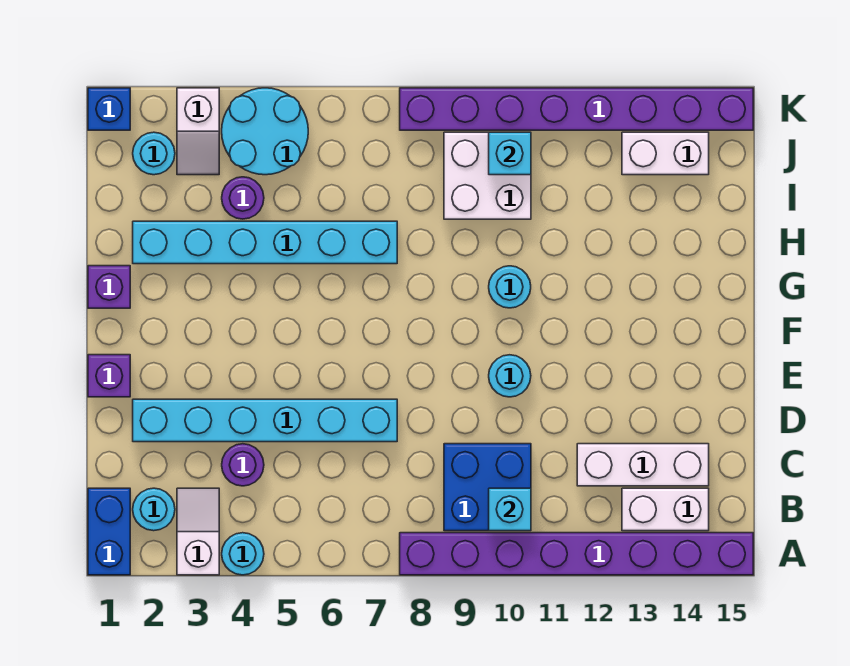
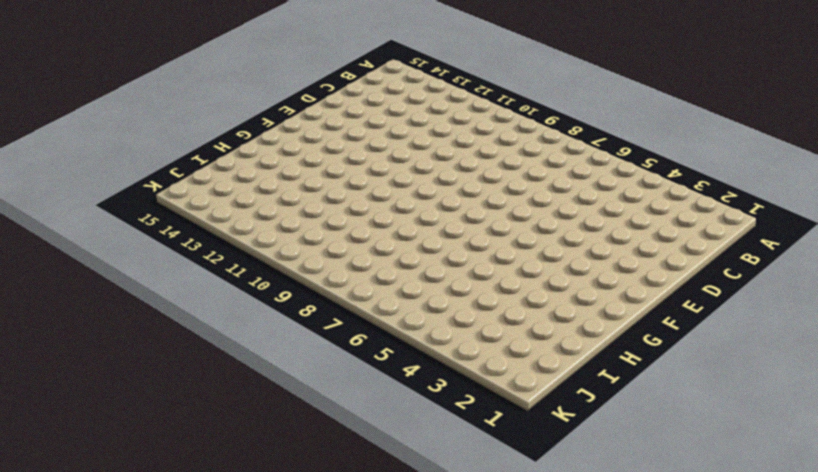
none -> blue 1x2 brick [88,488,130,575]
none -> white 1x2 slope [177,488,219,575]
none -> cyan 1x1 round brick [222,533,264,575]

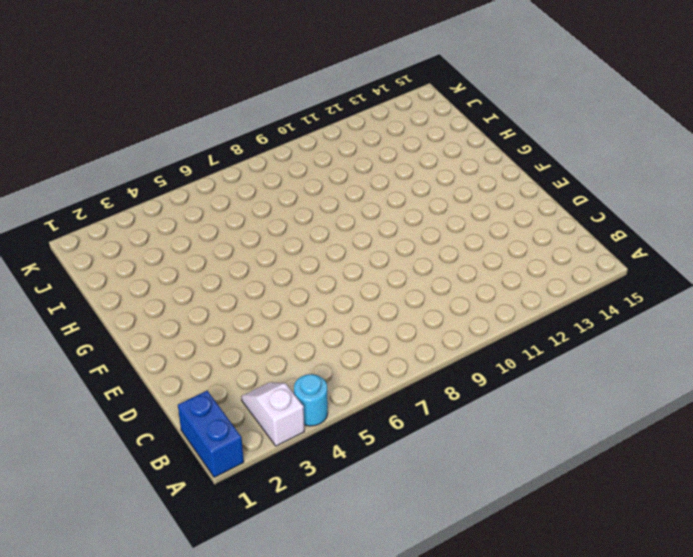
none -> purple 1x8 brick [400,533,753,575]
none -> cyan 1x1 round brick [133,488,175,531]
none -> blue 2x2 brick [444,444,531,531]

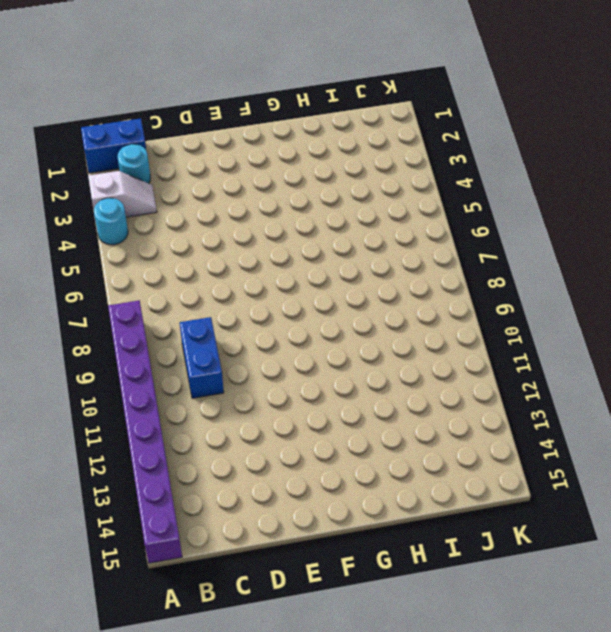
blue 1x2 brick [180,317,224,398] -> blue 2x2 brick [444,444,531,531]
none -> white 1x2 brick [622,488,709,531]
none -> purple 1x1 round brick [222,444,264,486]
none -> white 1x3 brick [577,444,709,486]

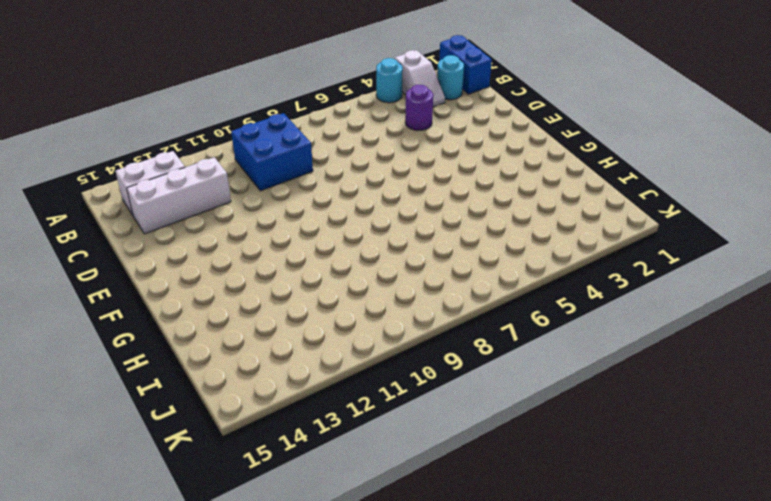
none -> purple 1x8 brick [400,533,753,575]
none -> cyan 1x6 brick [133,399,397,442]
none -> purple 1x1 brick [88,355,130,397]

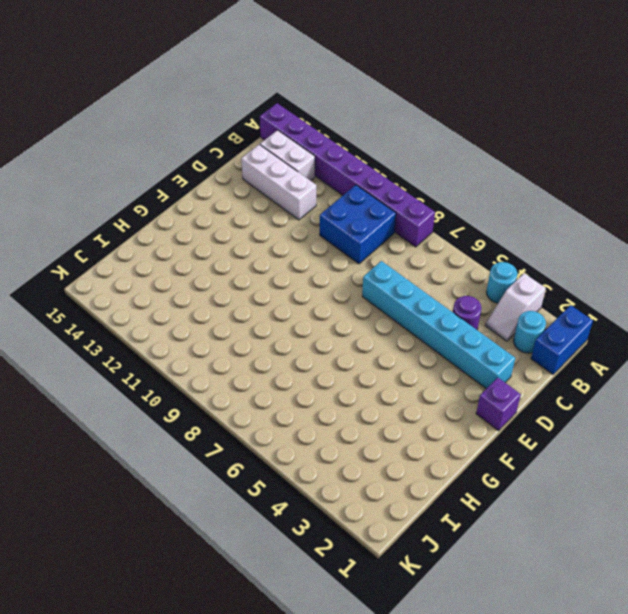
none -> cyan 1x1 round brick [489,355,531,397]
none -> purple 1x1 brick [88,266,130,308]
none -> cyan 1x1 round brick [489,266,531,308]

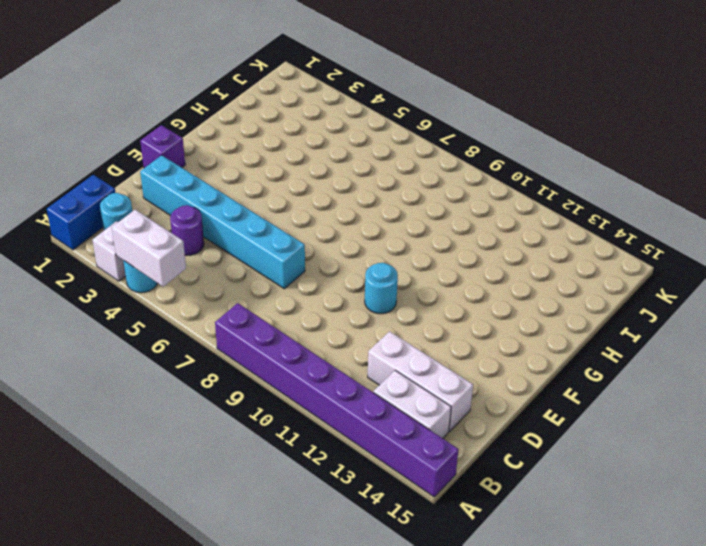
white 1x2 brick [112,210,186,287] -> white 1x2 brick moved to [622,132,709,175]
none -> blue 2x2 brick [444,444,531,531]
none -> purple 1x1 brick [88,266,130,308]
none -> cyan 1x1 round brick [489,266,531,308]

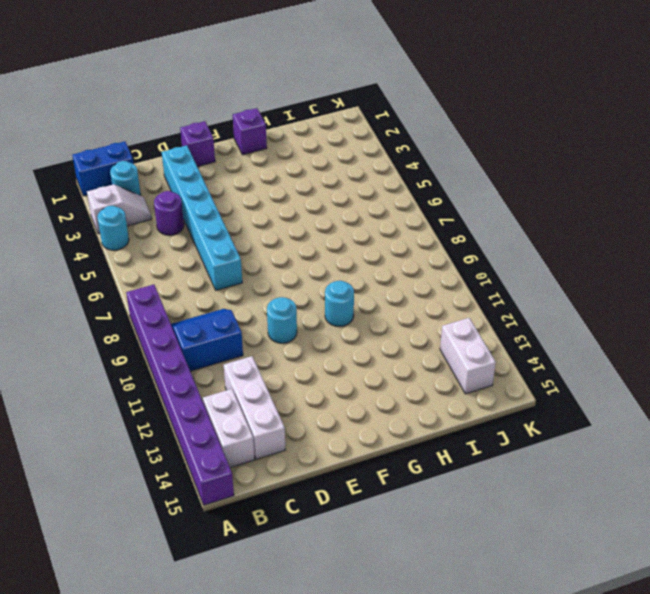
blue 2x2 slope [171,309,243,371] -> blue 2x2 brick [444,444,531,531]
none -> cyan 1x6 brick [133,221,397,264]
none -> purple 1x1 round brick [222,177,264,219]
none -> white 2x2 brick [444,132,531,219]

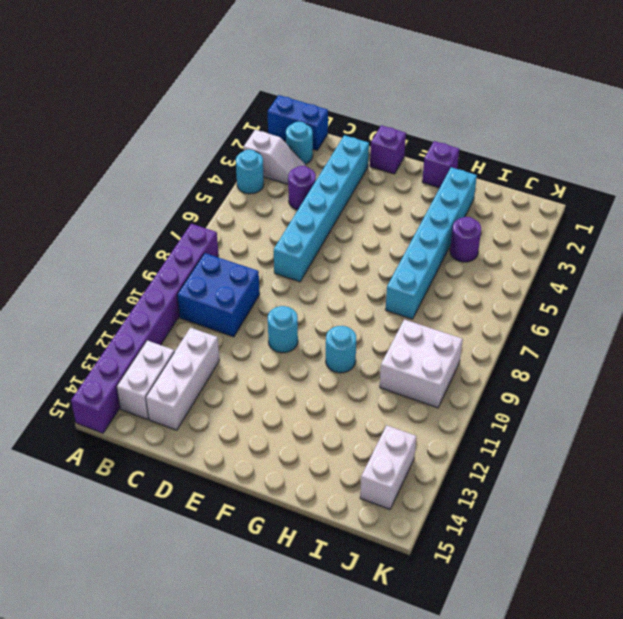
none -> cyan 1x1 round brick [133,132,175,175]
none -> white 1x2 slope [177,88,219,175]
none -> cyan 2x2 round brick [222,88,308,175]

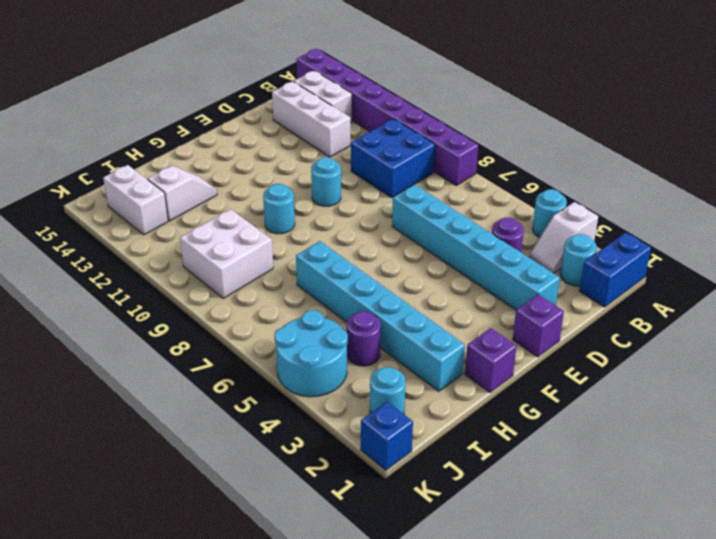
white 1x2 slope [148,166,217,221] -> white 1x2 slope moved to [177,88,219,175]
none -> purple 1x8 brick [400,88,753,130]
none -> cyan 1x1 brick [489,488,531,531]
none -> cyan 1x1 brick [489,132,531,175]

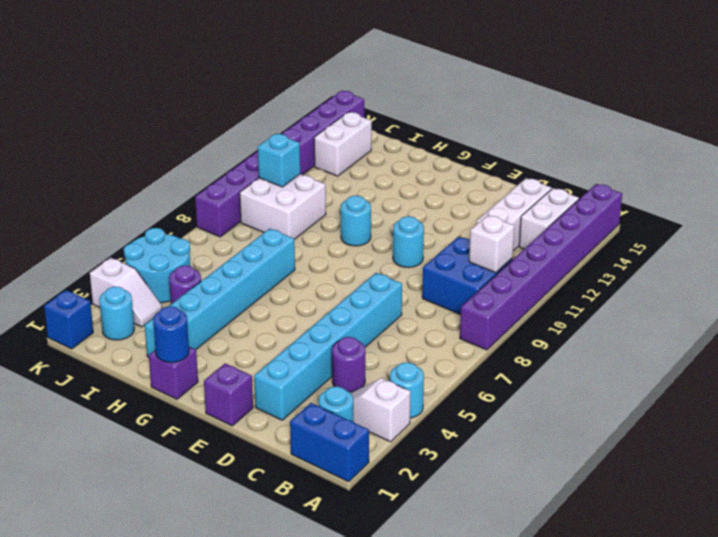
white 1x1 brick [469,215,514,273] -> cyan 1x1 brick [489,488,531,531]
blue 1x1 round brick [153,306,189,363] -> none

